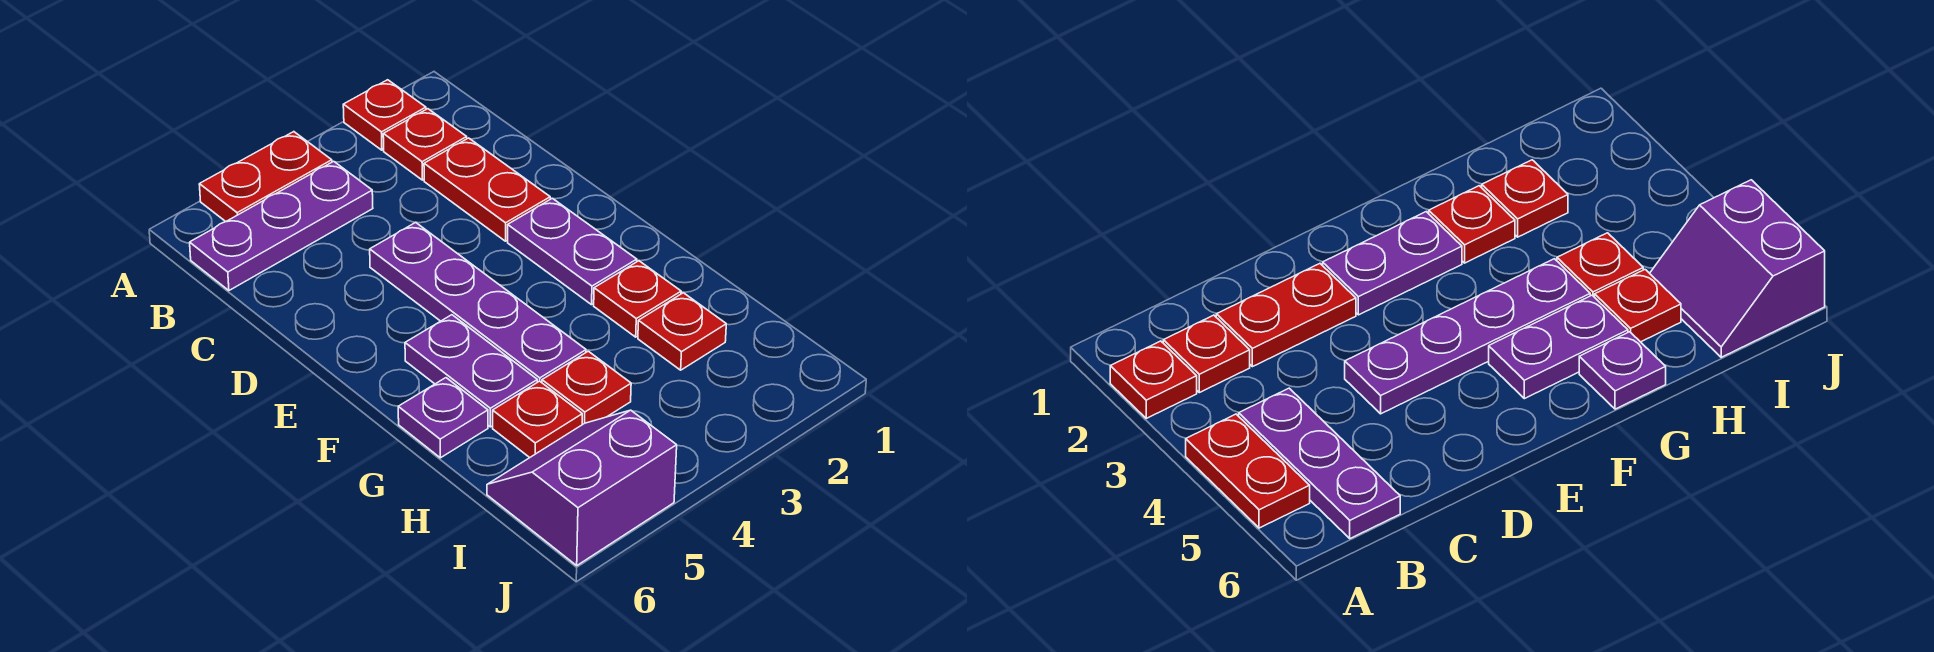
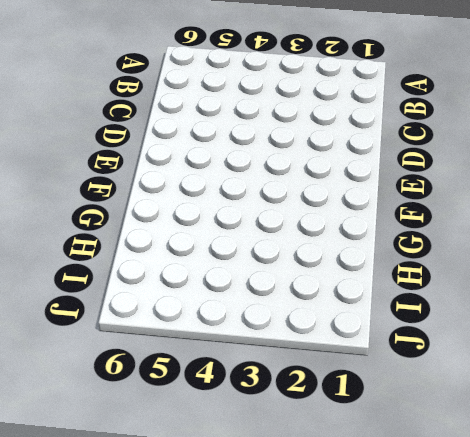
none -> red 1x1 plate [343,80,426,150]
none -> red 1x2 plate [199,132,332,222]
none -> red 1x1 plate [383,109,467,180]

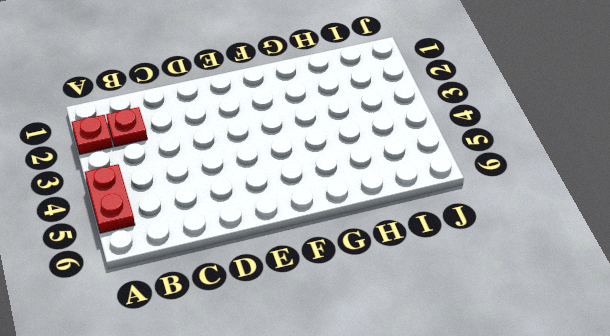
none -> purple 1x3 plate [190,161,373,290]
none -> red 1x2 plate [424,138,550,241]
none -> purple 1x4 plate [370,222,586,383]

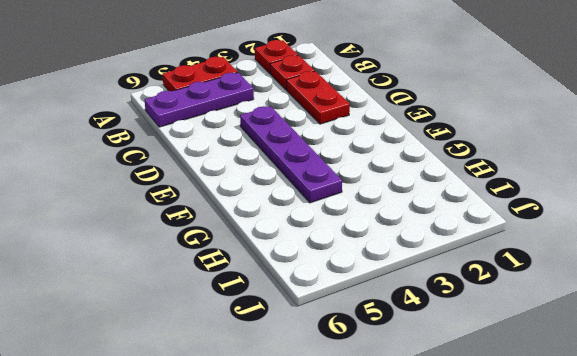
none -> purple 1x2 plate [508,198,637,305]
none -> purple 1x2 plate [405,315,537,427]
none -> red 1x1 plate [594,261,681,337]

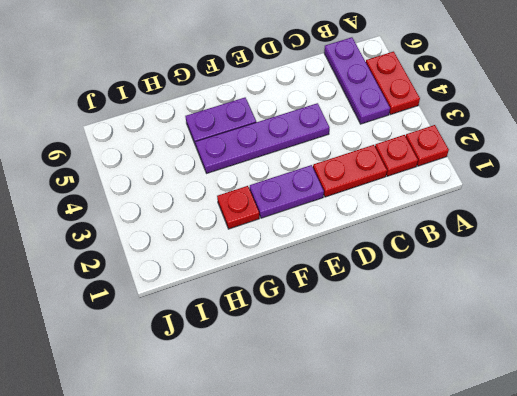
none -> purple 1x1 plate [398,378,488,458]
none -> red 1x1 plate [638,293,726,370]
none -> red 1x1 plate [542,351,631,425]

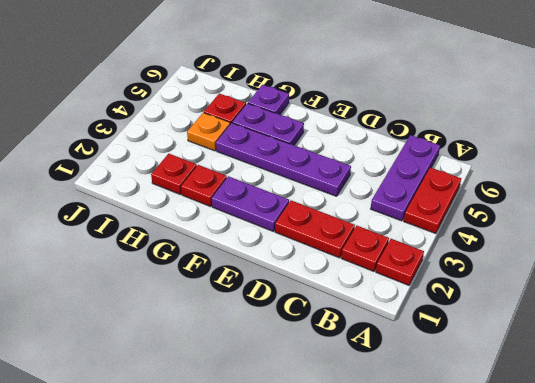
orange 1x1 plate [187,113,230,151] -> red 1x1 plate [542,351,631,425]
none -> purple 2x2 slope [487,410,677,565]

